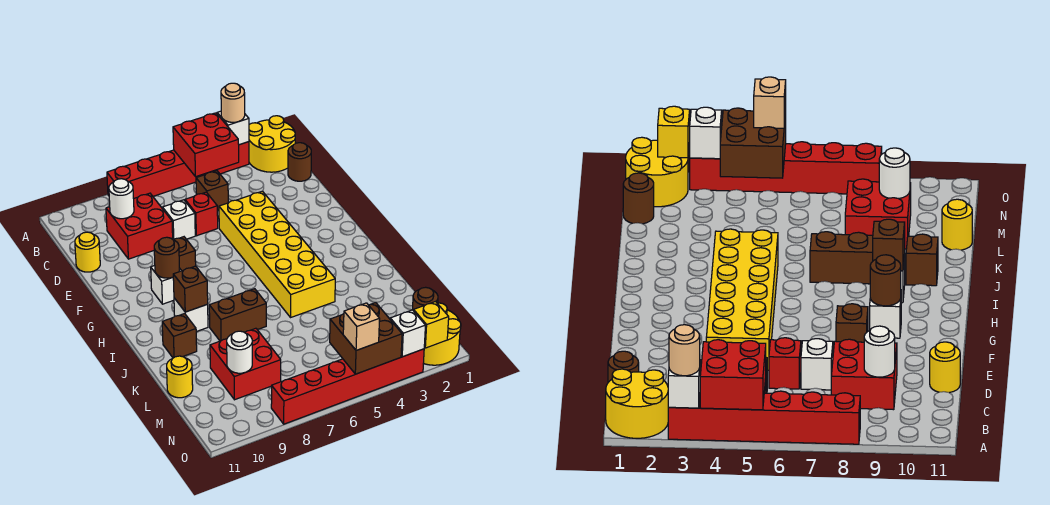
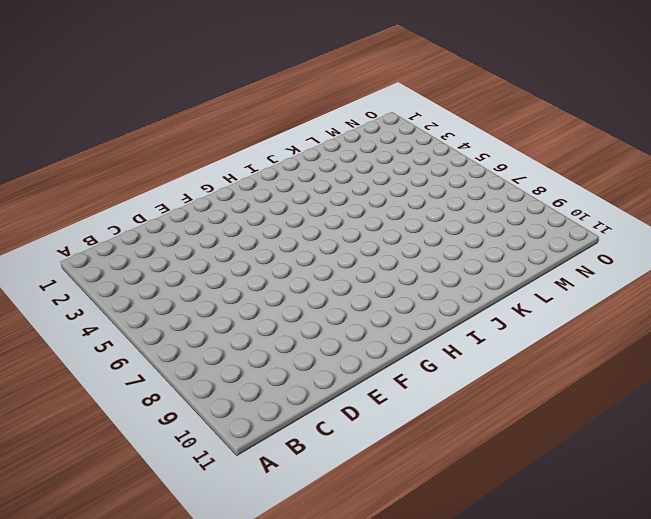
none -> yellow 2x2 round brick [249,116,295,172]
none -> red 1x6 brick [107,142,249,199]
none -> brown 1x1 round brick [288,143,311,181]
none -> brown 1x1 brick [196,171,228,210]

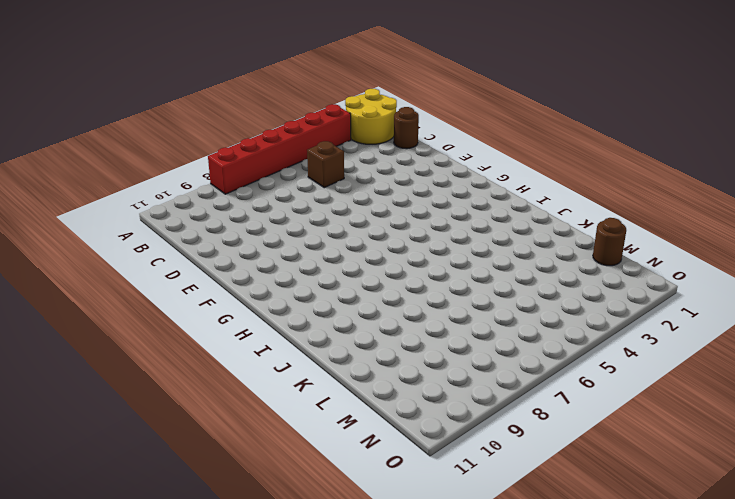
none -> red 2x2 brick [106,193,173,259]
none -> red 1x1 brick [185,192,218,236]
none -> white 1x1 brick [162,200,195,240]
none -> yellow 1x1 round brick [75,232,100,272]

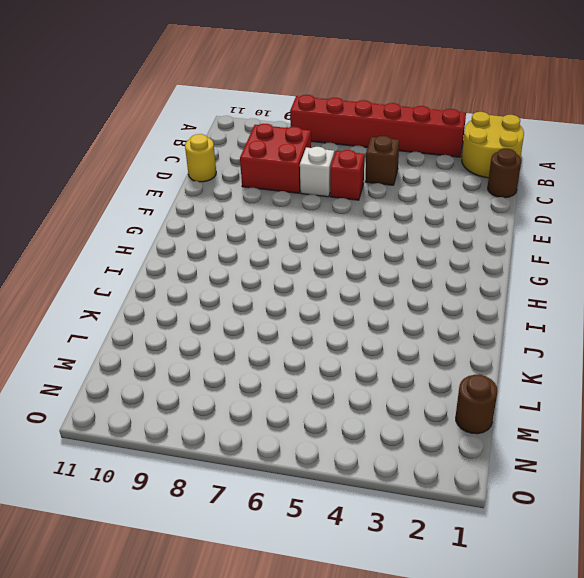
none -> yellow 2x6 brick [219,191,335,317]
none -> brown 1x1 brick [174,237,196,271]
none -> white 1x1 brick [151,266,181,304]
none -> white 1x1 brick [174,298,208,332]

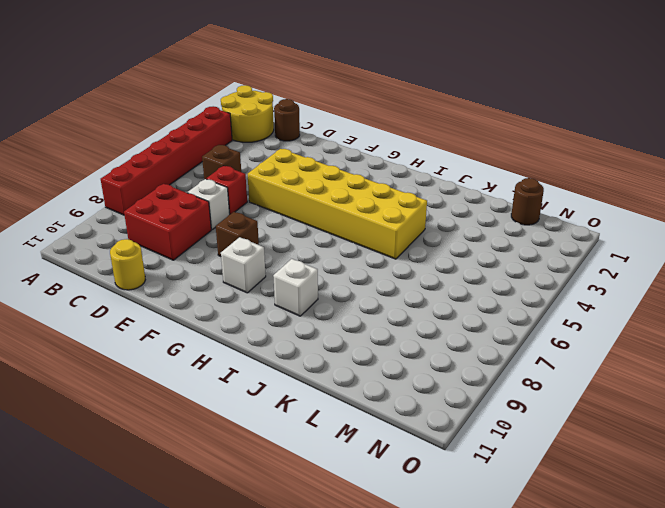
none -> brown 1x2 brick [209,289,266,341]
none -> brown 1x1 brick [162,314,197,358]
none -> red 2x2 brick [210,328,281,400]
none -> yellow 1x1 round brick [167,356,193,398]

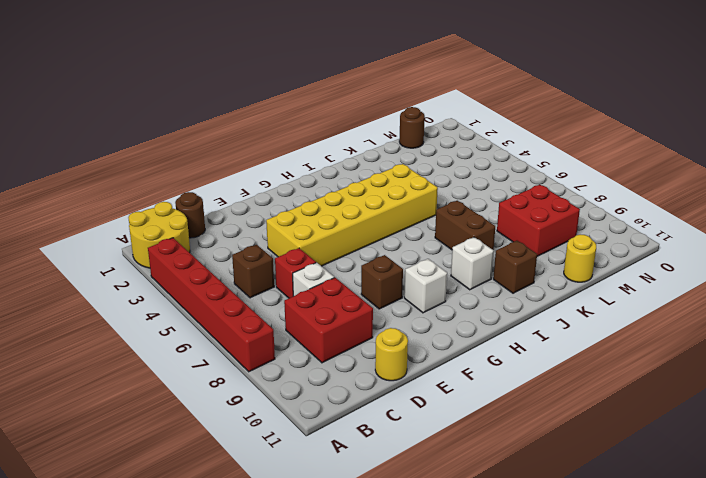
none -> yellow 2x2 round brick [423,303,461,365]
none -> red 1x6 brick [271,349,424,424]
none -> white 1x1 brick [217,111,249,145]
none -> red 2x2 brick [173,113,239,177]

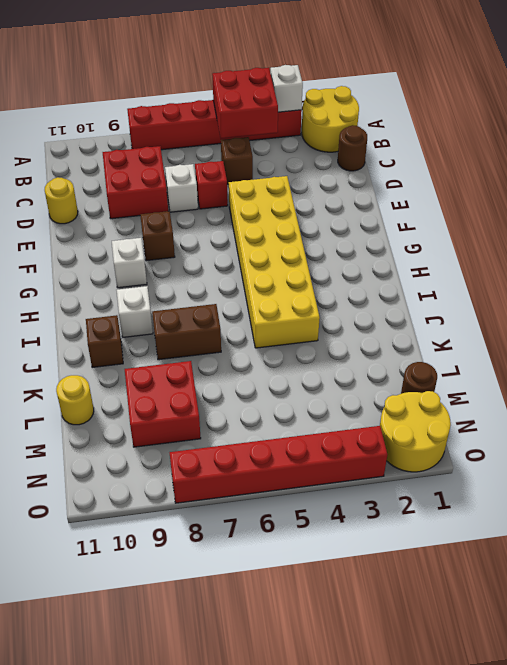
none -> white 1x1 round brick [109,179,134,219]
none -> brown 1x1 round brick [154,237,179,278]
none -> brown 1x1 brick [173,266,208,312]
none -> white 1x1 round brick [227,331,252,373]

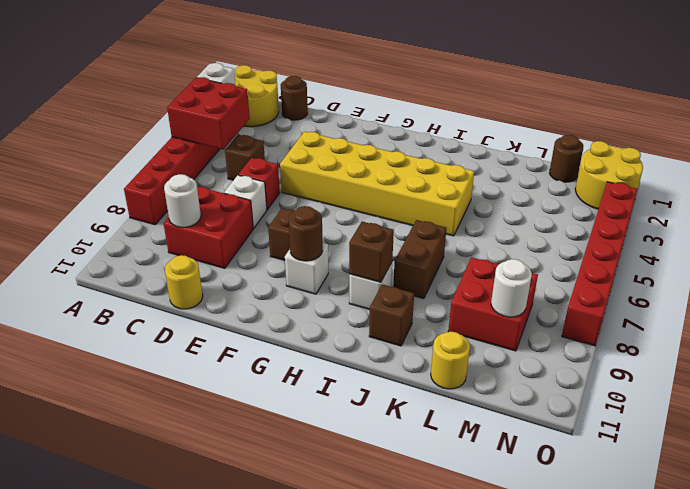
none -> brown 2x2 brick [330,302,402,374]
none -> yellow 1x1 brick [414,302,449,348]
none -> white 1x1 brick [390,310,425,357]
none -> tan 1x1 round brick [221,83,245,122]

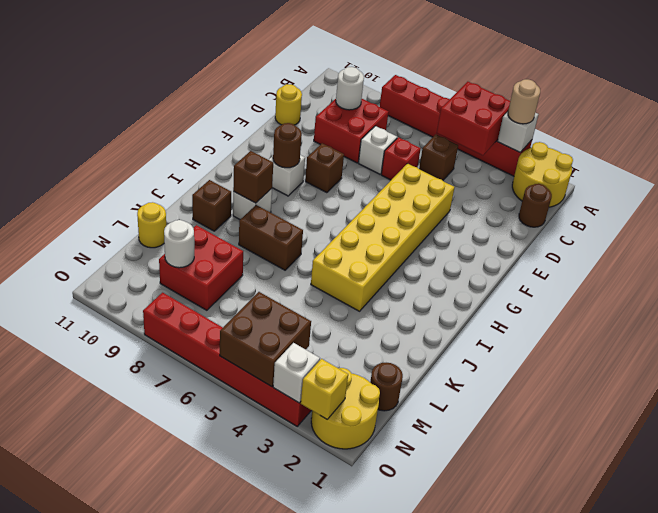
none -> tan 1x1 brick [343,303,380,350]

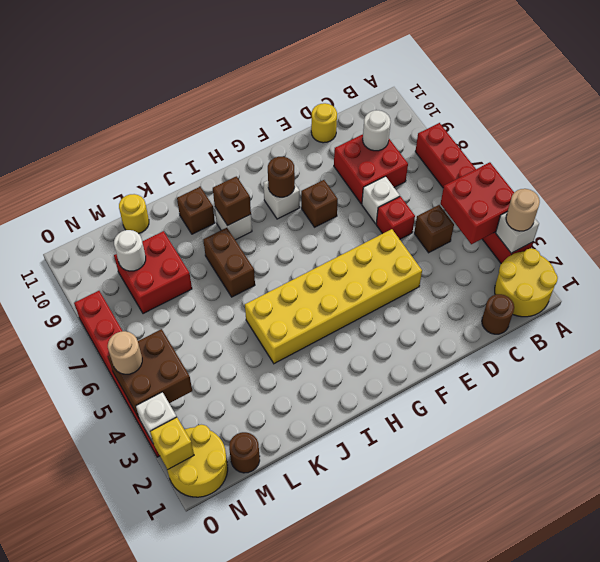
tan 1x1 round brick [108,331,142,374] -> tan 1x1 brick [343,303,380,350]

